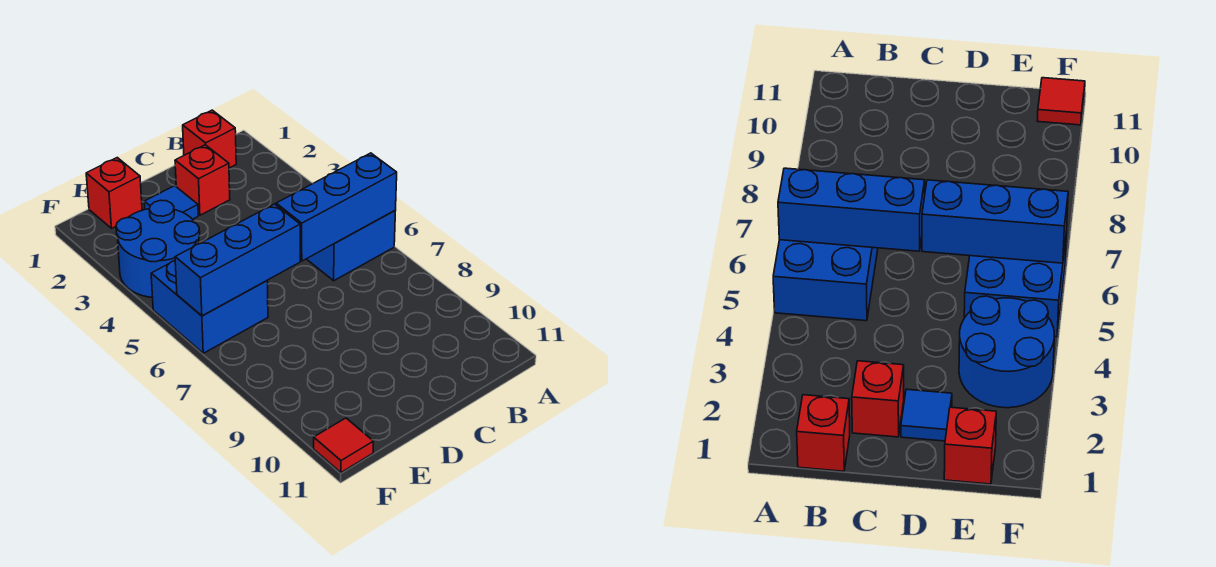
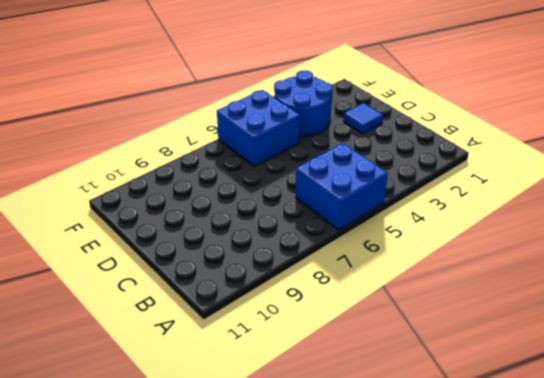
none -> red 1x1 brick [183,110,236,168]
none -> red 1x1 brick [175,145,230,215]

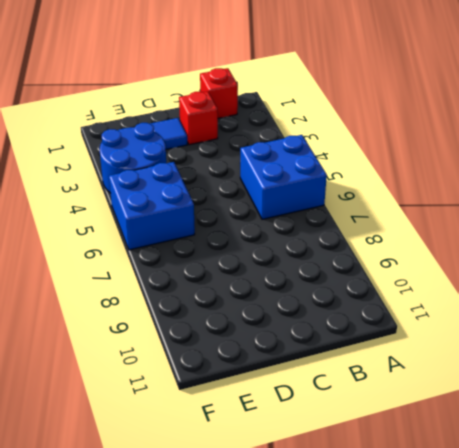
none -> red 1x1 brick [86,158,142,228]
none -> red 1x1 tile [314,418,373,472]

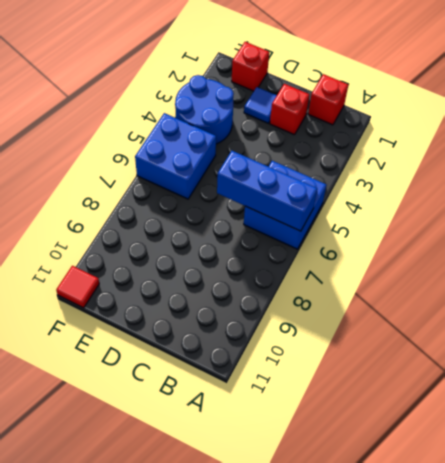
none -> blue 1x3 brick [175,204,300,316]

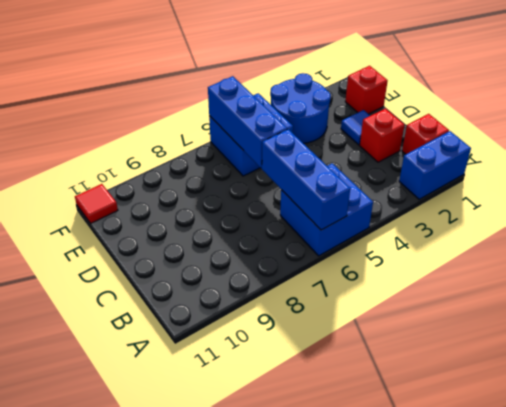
blue 1x2 brick [399,131,471,199] -> none

